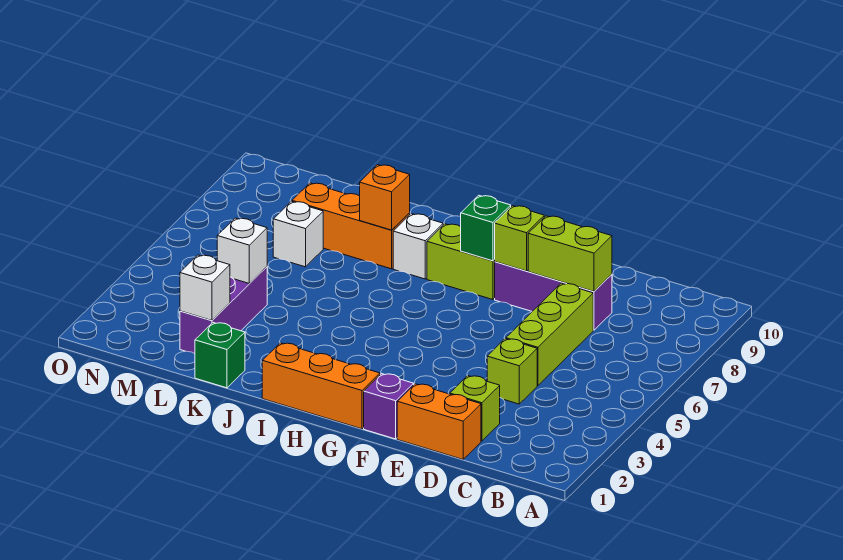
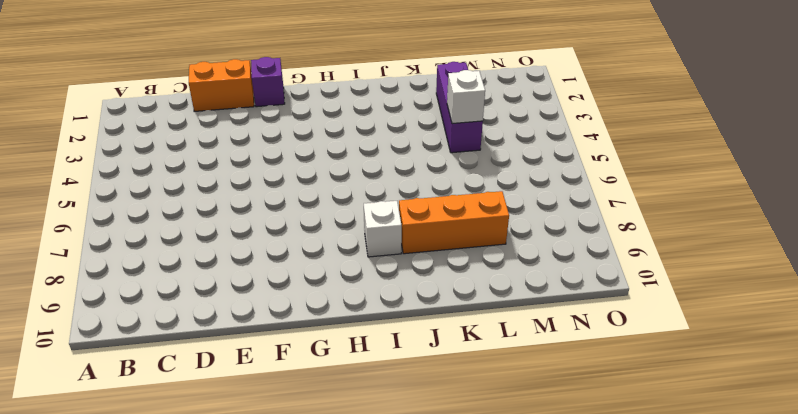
none -> lime 1x1 brick [450,376,500,441]
none -> lime 1x1 brick [487,339,537,404]
none -> lime 1x3 brick [506,283,593,386]

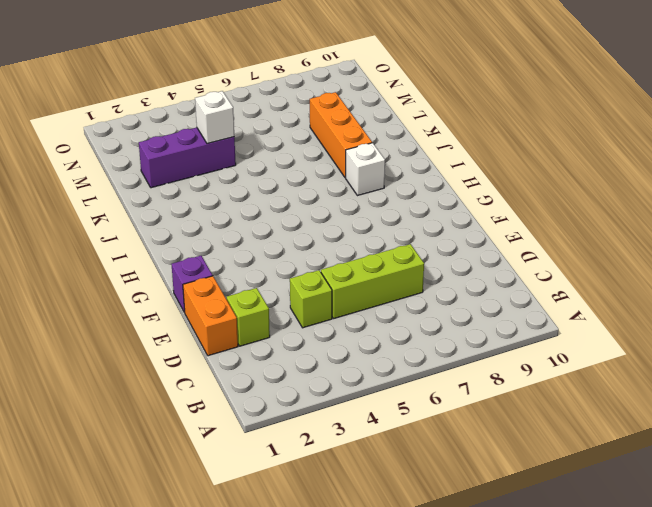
none -> purple 1x3 brick [495,262,612,330]
none -> orange 1x3 brick [262,343,380,429]
none -> lime 1x2 brick [427,224,495,300]

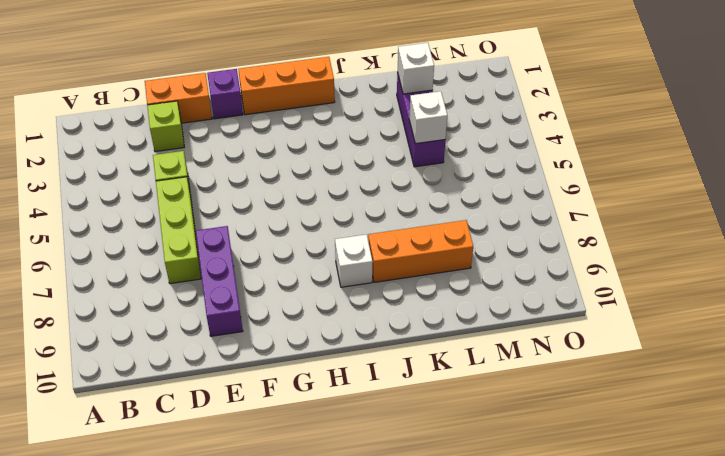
purple 1x3 brick [196,226,243,336] -> purple 1x3 brick turned to [495,262,612,330]
none -> lime 1x2 brick [427,224,495,300]
none -> green 1x1 brick [195,323,245,388]
none -> white 1x1 brick [273,201,323,267]

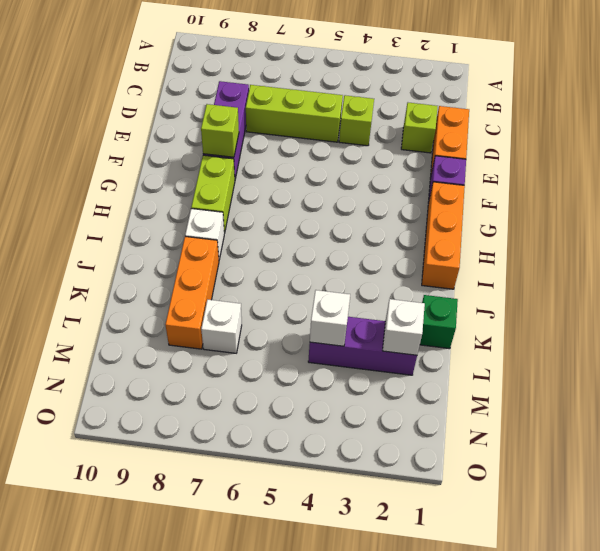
none -> lime 1x2 brick [528,216,612,291]
none -> green 1x1 brick [461,195,511,261]
none -> orange 1x1 brick [360,165,410,230]

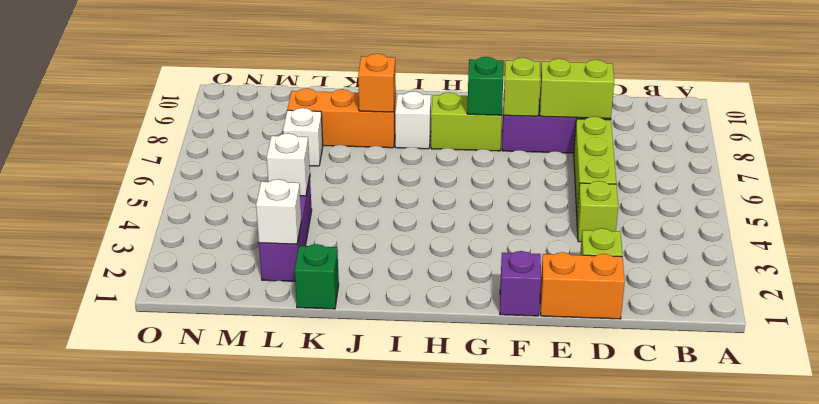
none -> orange 1x3 brick [262,343,380,429]

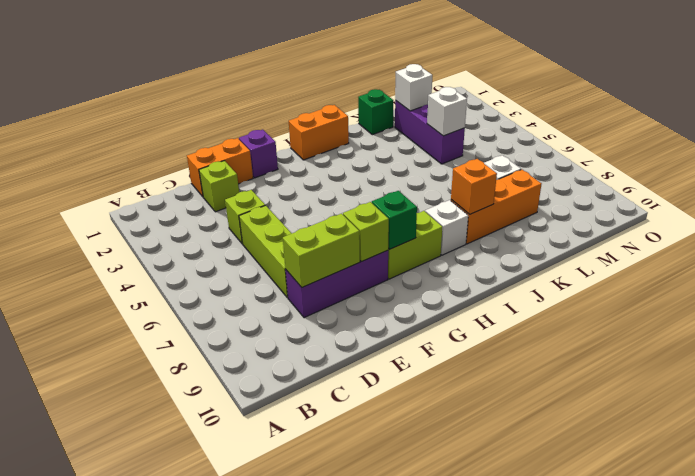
orange 1x2 brick [289,105,349,160] -> orange 1x3 brick [262,343,380,429]

